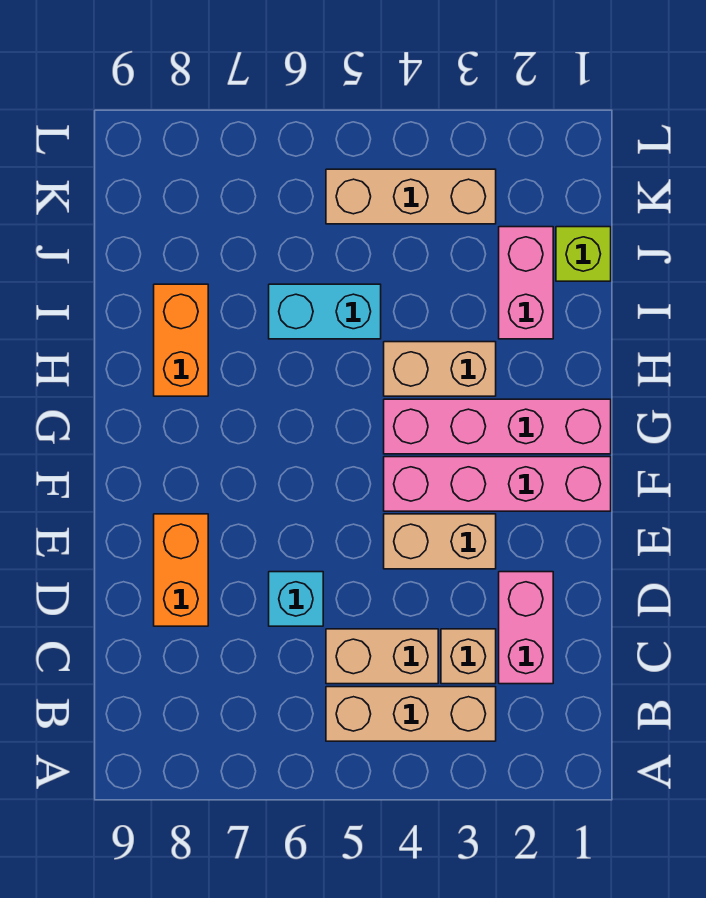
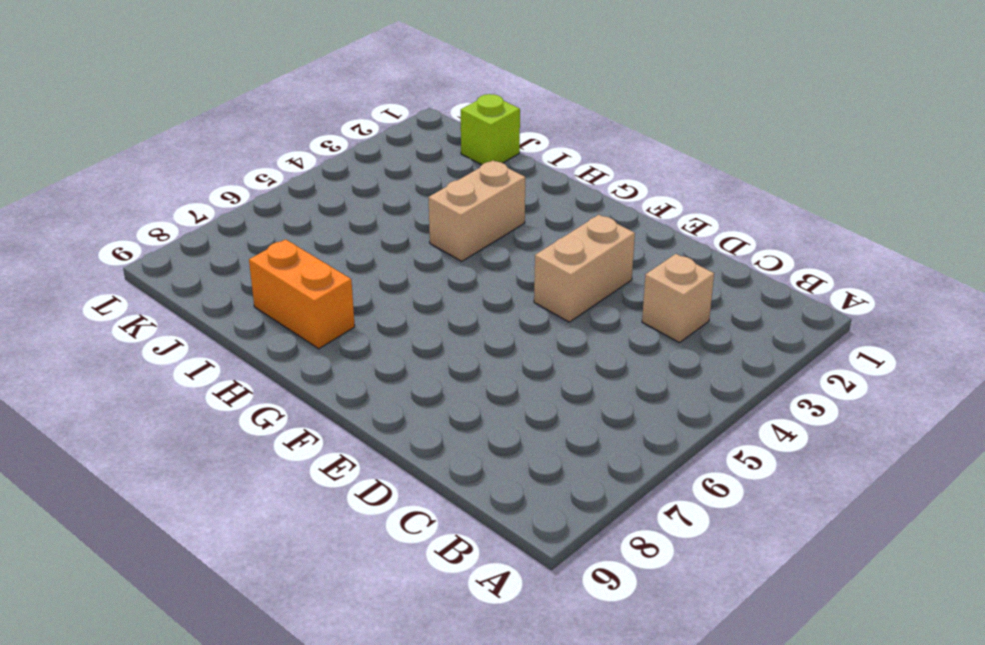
none -> tan 1x3 brick [326,687,496,741]
none -> pink 1x2 brick [499,572,553,684]
none -> tan 1x2 brick [326,629,438,684]

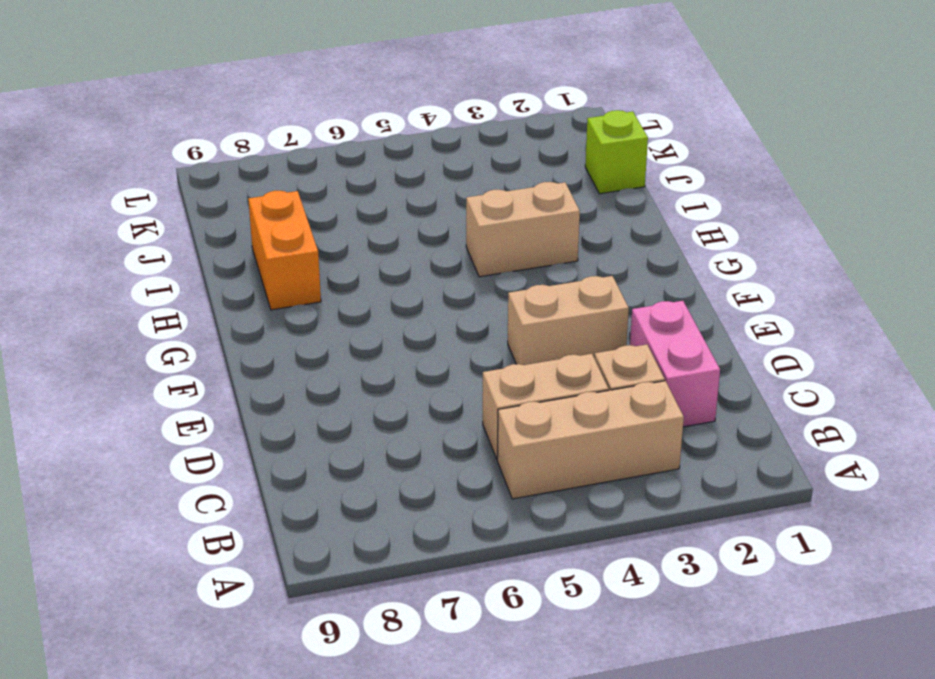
none -> cyan 1x1 brick [269,572,323,626]
none -> orange 1x2 brick [154,514,208,626]
none -> pink 1x4 brick [384,457,611,511]

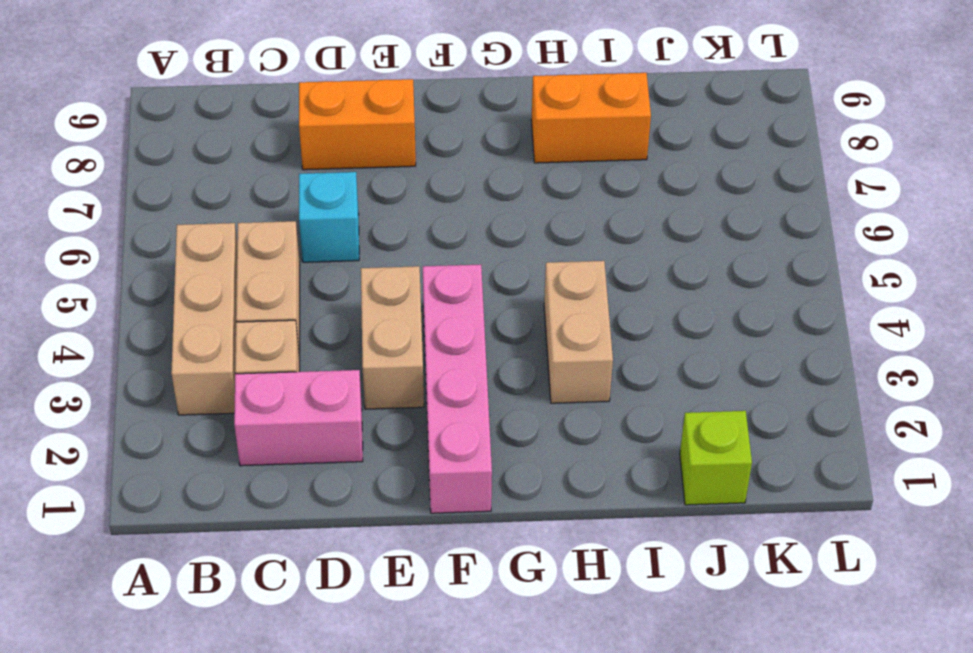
none -> pink 1x4 brick [384,399,611,454]
none -> pink 1x2 brick [499,227,553,339]
none -> cyan 1x2 brick [269,284,381,339]

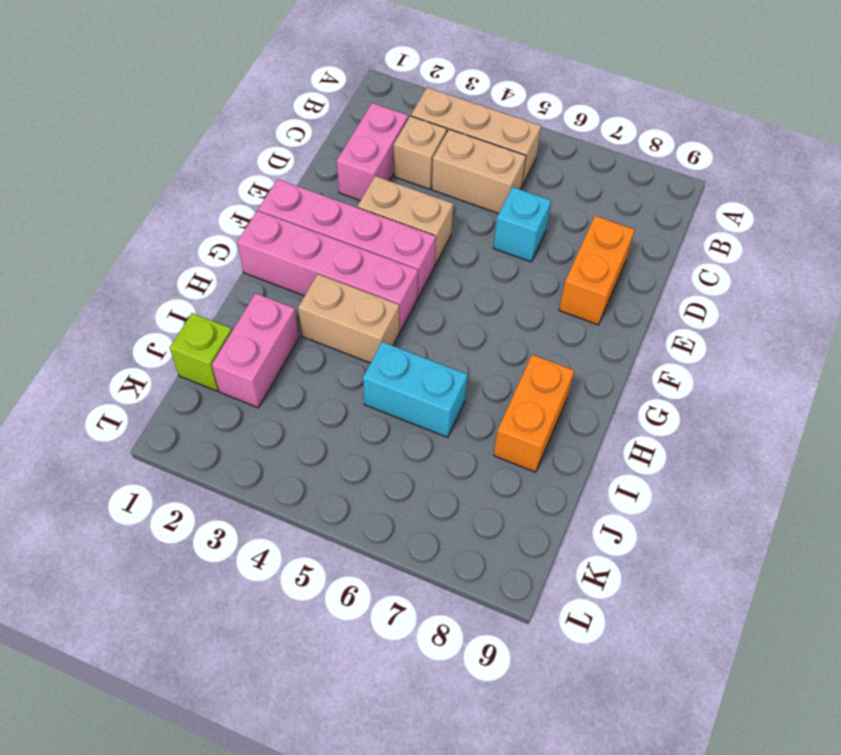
none -> tan 1x3 brick [326,169,496,224]

